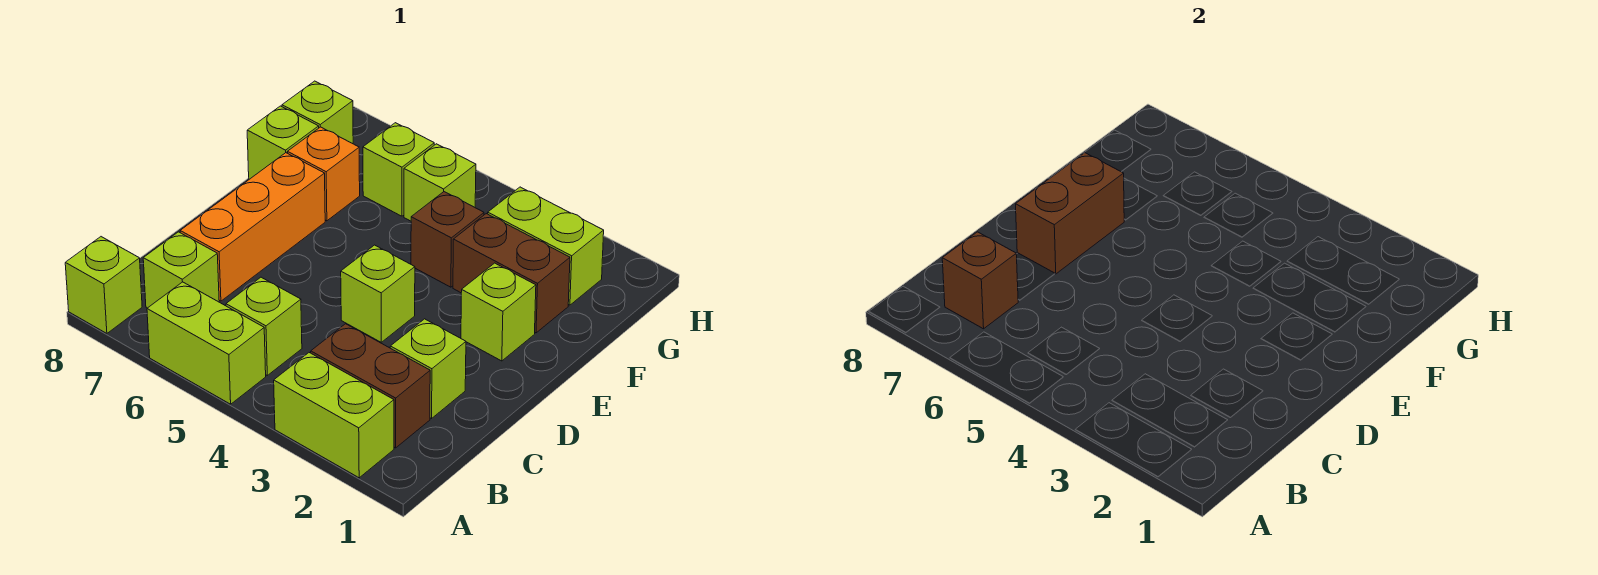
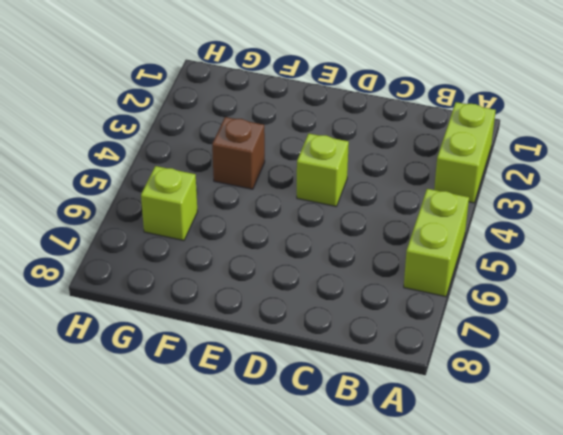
none -> lime 1x1 brick [65,237,142,333]
none -> brown 1x2 brick [311,324,430,448]
none -> lime 1x1 brick [226,277,302,375]

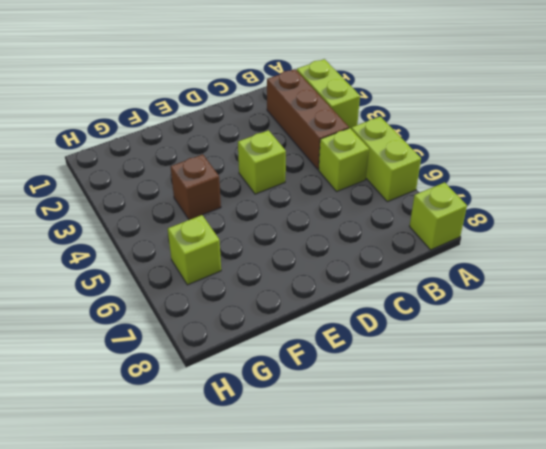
brown 1x3 brick [267,69,349,170] -> brown 1x2 brick [311,324,430,448]
none -> lime 1x1 brick [143,232,219,308]
none -> lime 1x1 brick [390,319,466,418]
none -> orange 1x3 brick [180,153,325,301]

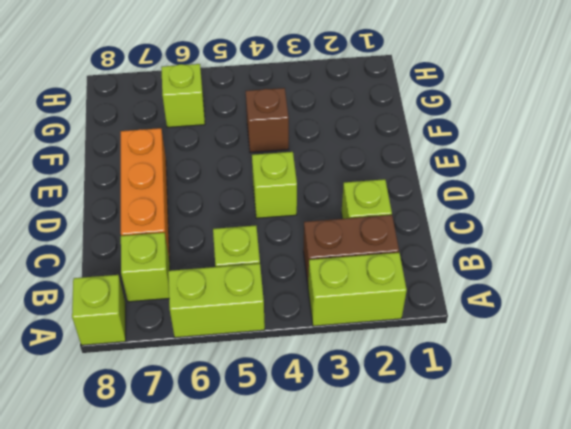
none -> lime 1x1 brick [461,263,536,361]
none -> brown 1x2 brick [453,214,570,333]
none -> orange 1x1 brick [288,127,360,221]

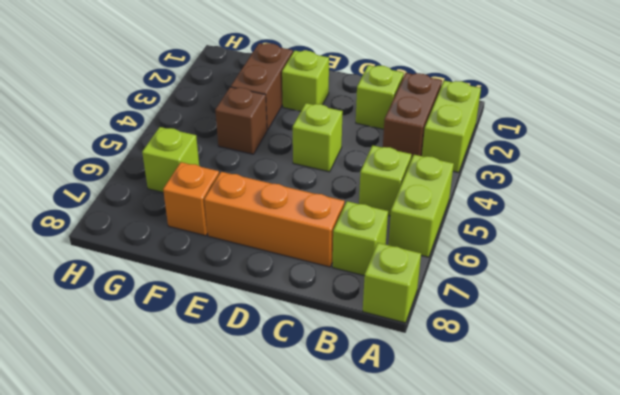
none -> lime 1x1 brick [247,106,319,179]
none -> lime 1x2 brick [488,187,604,305]
none -> lime 1x1 brick [404,144,476,221]

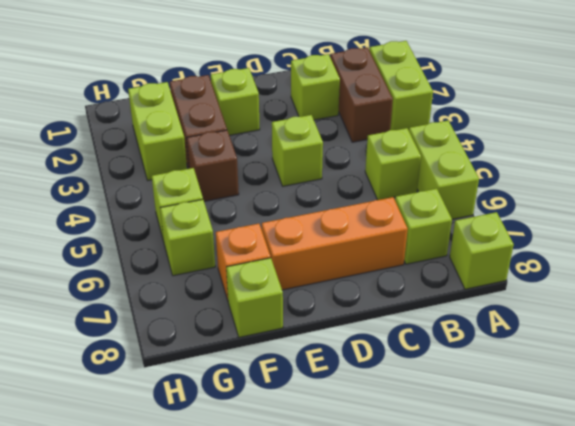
none -> lime 1x1 brick [282,81,353,144]
none -> brown 1x1 brick [942,232,1018,329]
none -> brown 1x2 brick [1016,153,1124,274]

